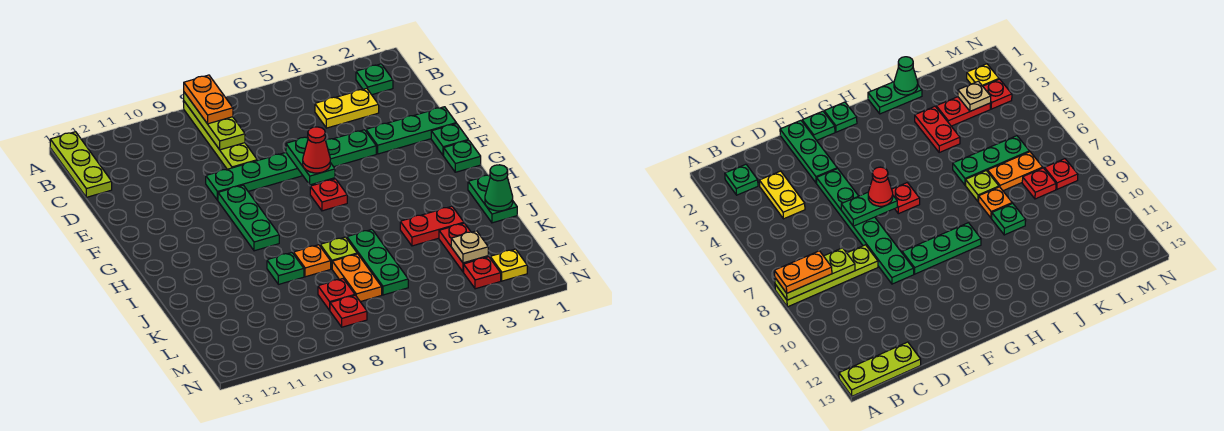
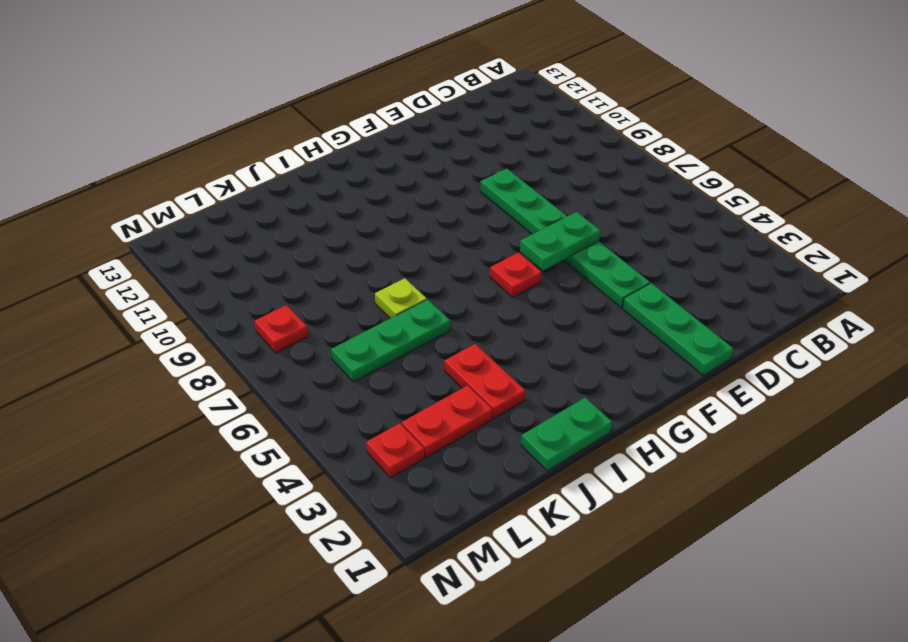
none -> lime 1x4 plate [184,101,257,169]
none -> lime 1x3 plate [50,132,112,197]
none -> green 1x1 plate [356,64,393,95]

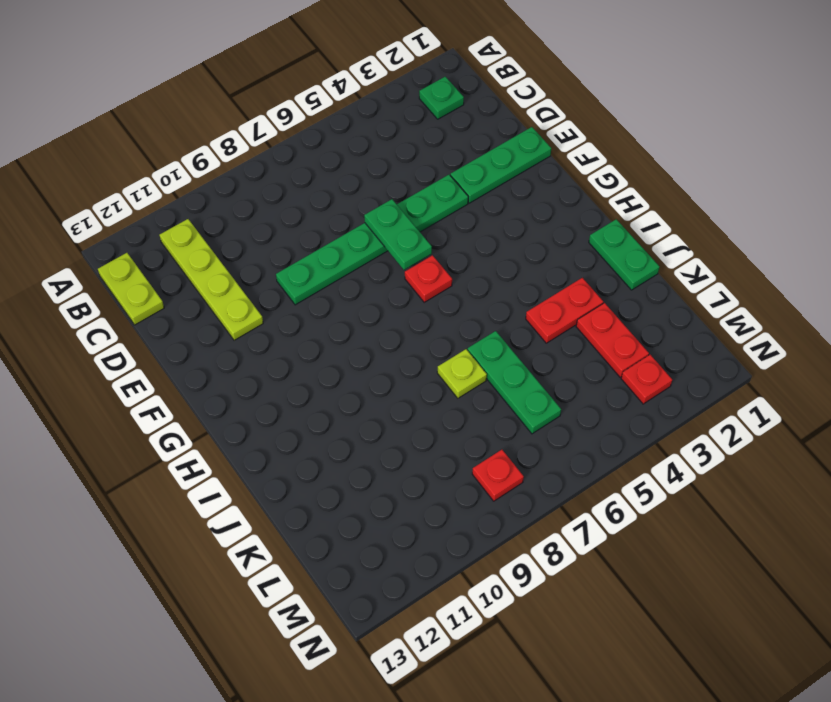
lime 1x4 plate [160,219,263,340] -> lime 1x4 plate moved to [184,101,257,169]
lime 1x2 plate [98,253,164,325] -> lime 1x3 plate [50,132,112,197]
none -> yellow 1x2 plate [315,88,379,128]
none -> green 1x1 plate [431,123,468,156]
none -> green 1x3 plate [218,185,279,251]

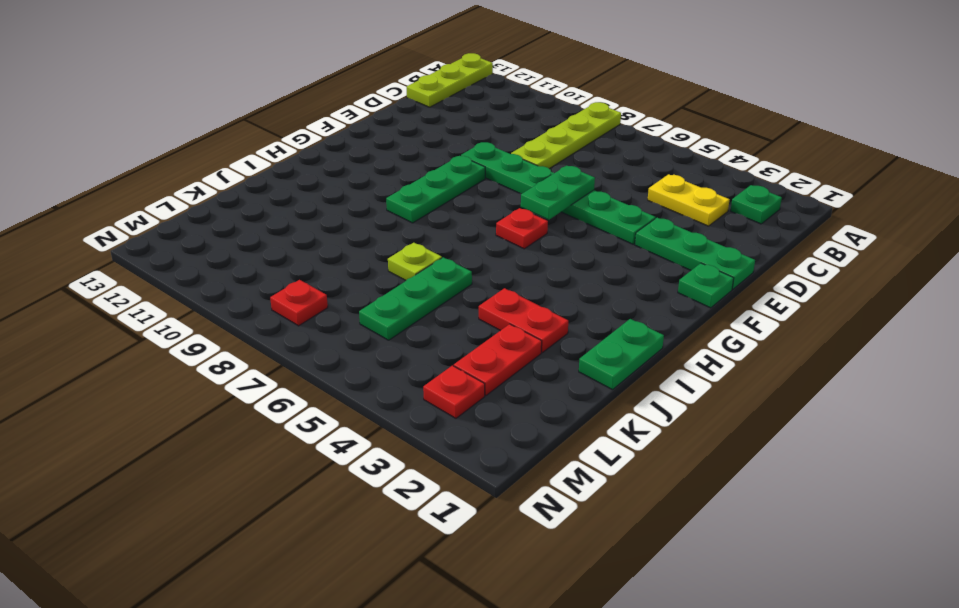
none -> green 1x1 plate [444,140,481,172]
none -> orange 1x1 plate [294,245,331,277]
none -> green 1x1 plate [267,253,304,284]

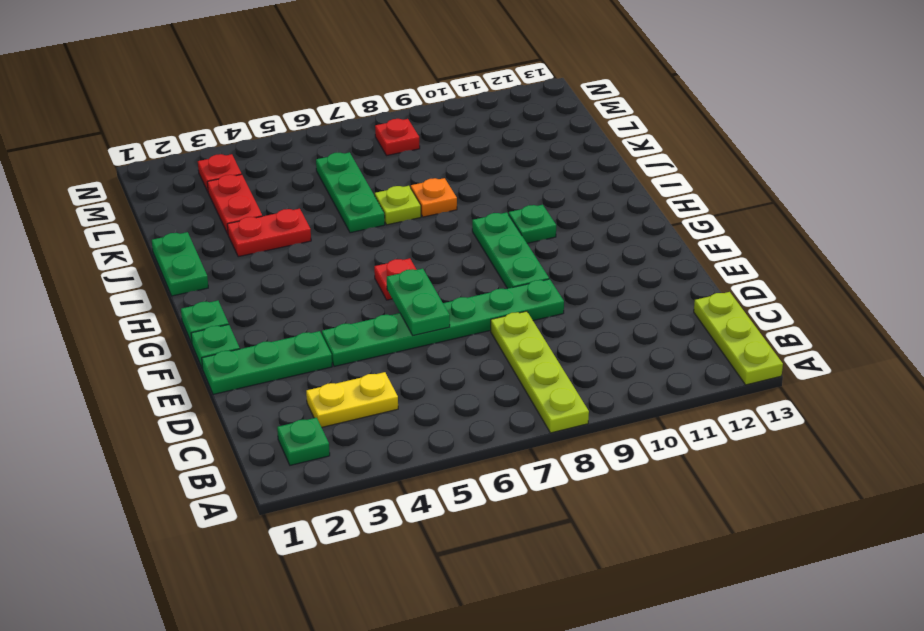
green 1x1 plate [509,205,556,243] -> green 1x1 plate moved to [267,253,304,284]
none -> orange 1x2 plate [332,254,382,302]
none -> red 1x1 plate [318,279,355,310]
none -> yellow 1x1 plate [490,249,527,281]

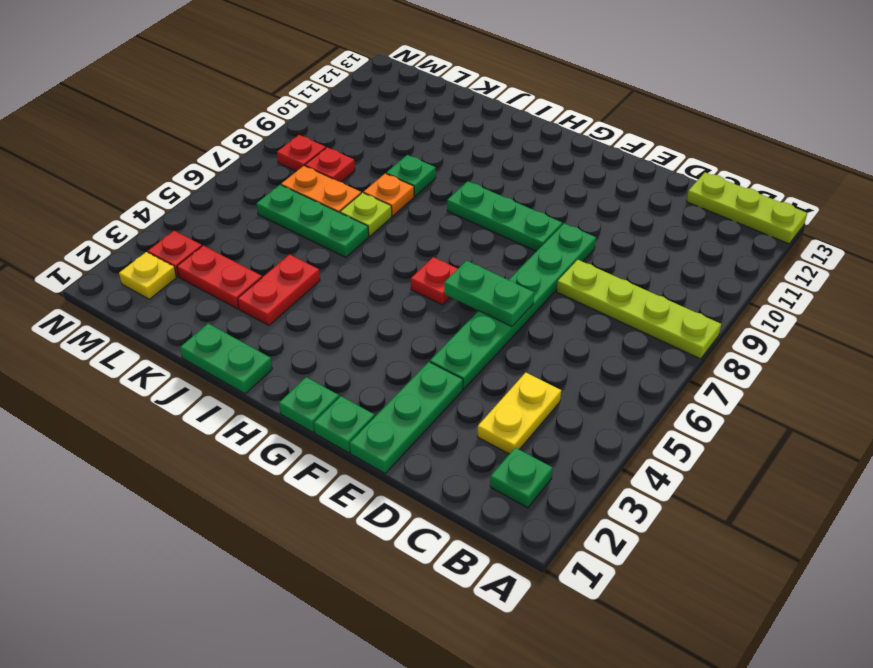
none -> lime 1x3 plate [184,92,245,150]
none -> green 1x1 cone [485,165,513,211]
none -> tan 1x1 plate [451,231,488,263]

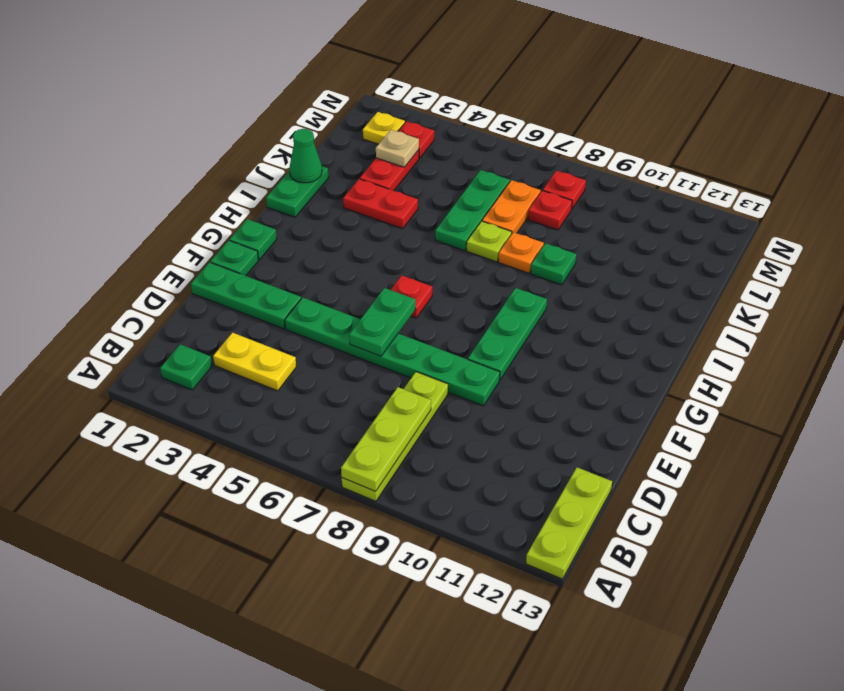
none -> orange 1x2 plate [184,75,233,124]
none -> red 1x1 cone [303,127,330,173]

